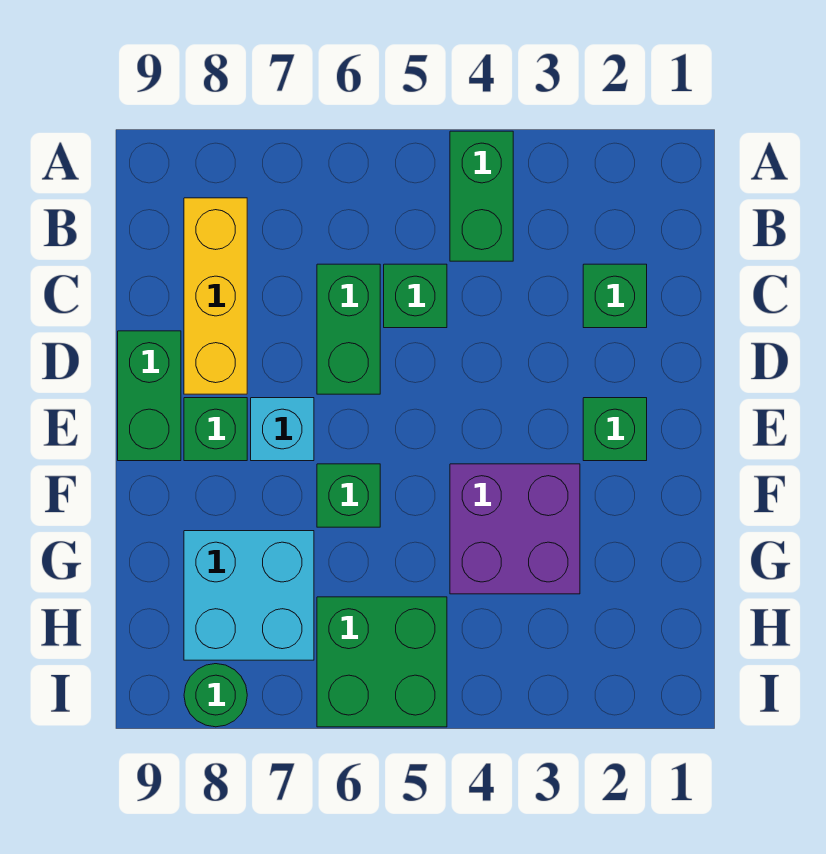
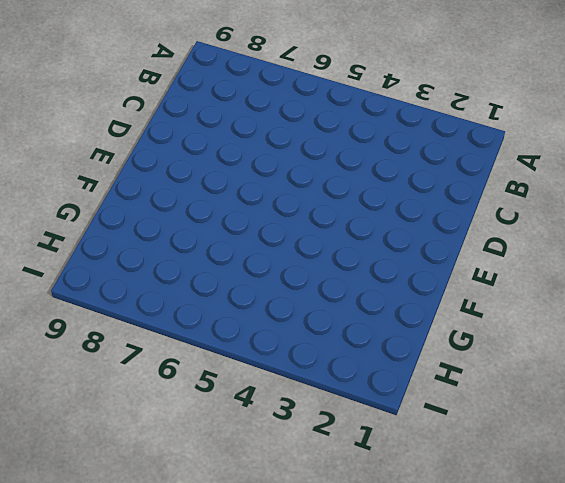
none -> green 1x2 brick [450,131,513,261]
none -> yellow 1x3 brick [184,198,247,394]
none -> green 1x1 brick [583,264,647,328]

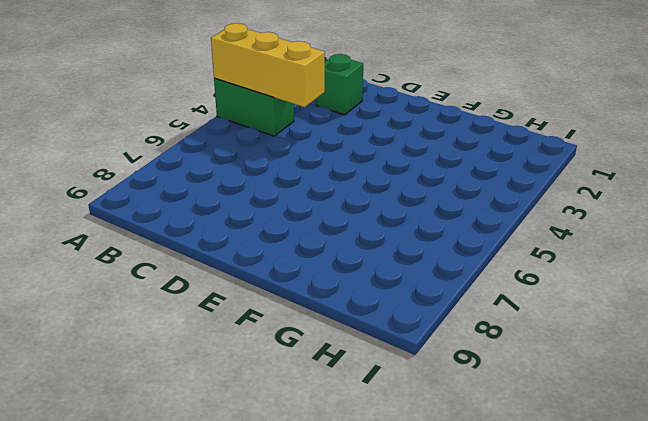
yellow 1x3 brick [211,23,325,107] -> yellow 1x3 brick moved to [184,198,247,394]
none -> green 1x1 brick [384,264,447,328]
none -> green 1x2 brick [317,264,380,394]
none -> green 1x2 brick [118,331,181,461]

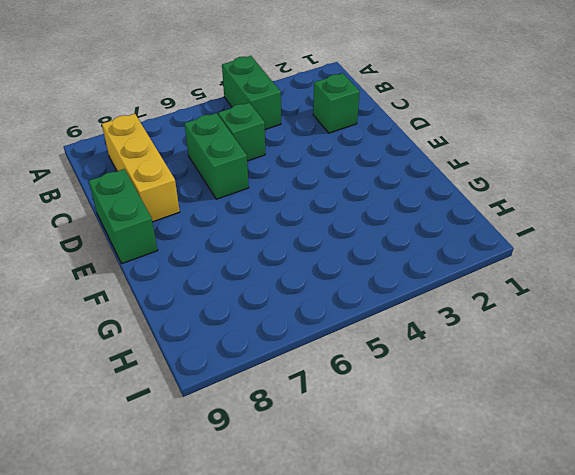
none -> green 1x1 brick [583,398,647,461]
none -> cyan 1x1 brick [251,398,314,461]
none -> green 1x1 brick [184,398,247,461]

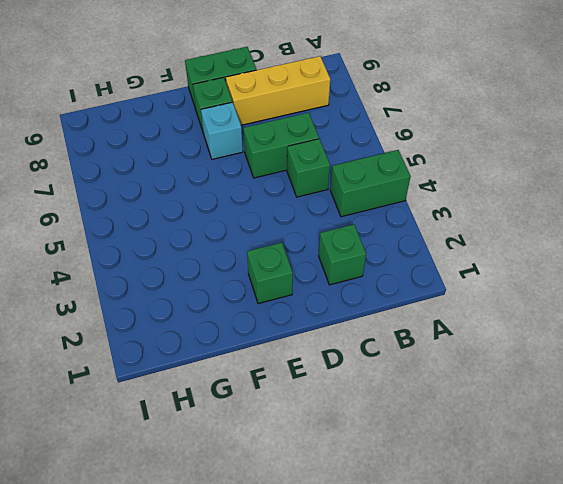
none -> purple 2x2 brick [450,464,580,594]
none -> green 1x1 brick [317,464,380,527]
none -> cyan 2x2 brick [184,531,314,660]

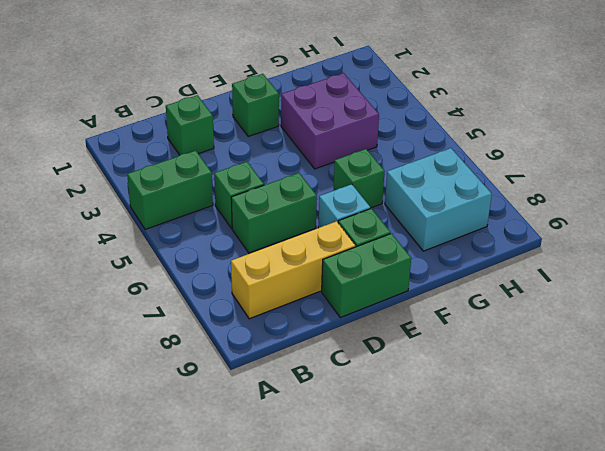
none -> green 2x2 brick [317,597,447,727]
none -> green 1x1 round brick [184,664,247,727]

